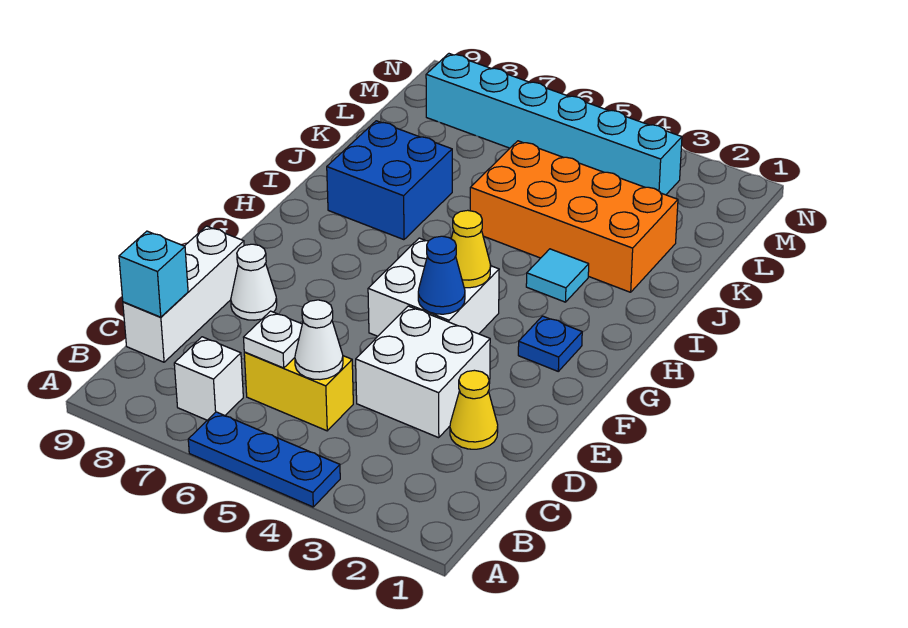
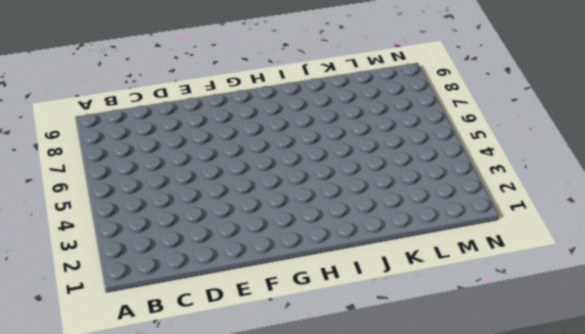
none -> blue 1x3 plate [188,412,340,507]
none -> white 1x1 brick [174,337,243,420]
none -> yellow 1x2 brick [244,352,353,431]

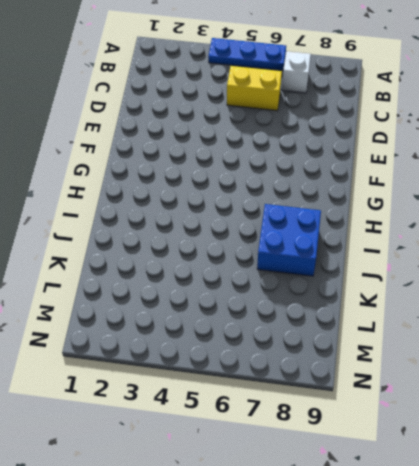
none -> white 1x3 brick [123,226,244,362]
none -> yellow 1x1 cone [450,370,498,449]
none -> white 2x2 brick [356,306,490,438]

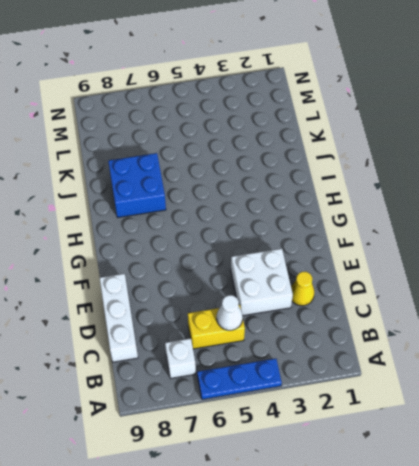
none -> white 1x1 cone [231,244,277,320]
none -> white 2x2 brick [368,238,499,336]
none -> blue 1x1 plate [518,316,582,371]

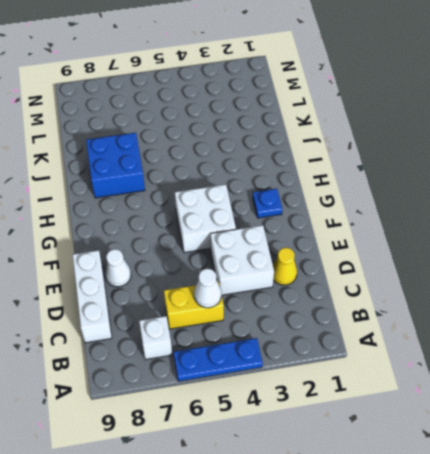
none -> cyan 1x1 tile [526,249,589,302]
none -> orange 2x4 brick [470,141,678,292]
none -> cyan 1x6 brick [426,54,682,195]

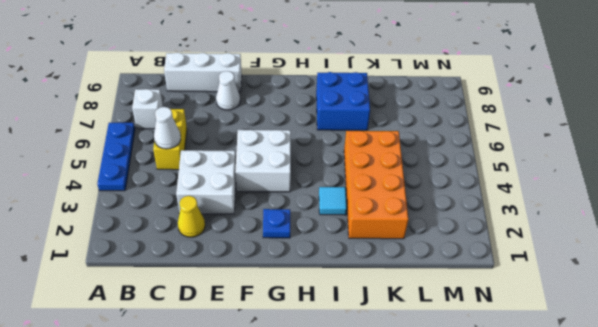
none -> cyan 1x6 brick [426,54,682,195]
none -> white 1x1 plate [244,311,302,368]
none -> cyan 1x1 brick [119,231,188,317]

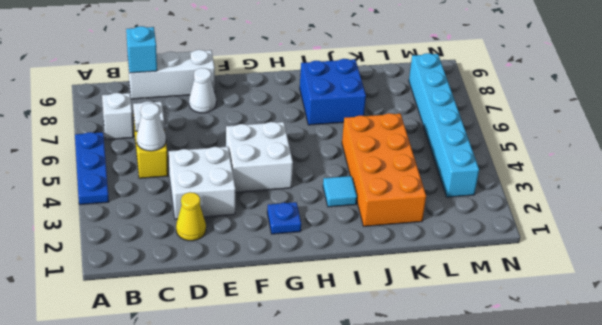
none -> blue 1x1 cone [418,236,465,314]
none -> yellow 1x1 cone [451,210,491,288]

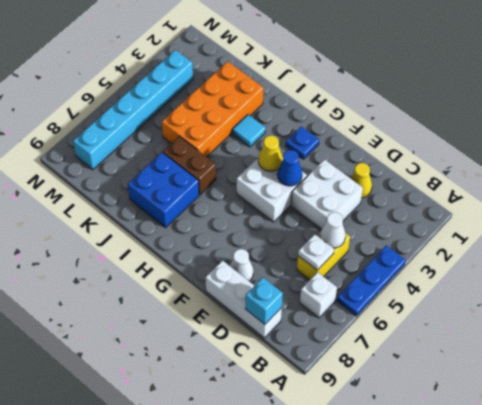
brown 1x2 brick [163,136,216,195] -> none

